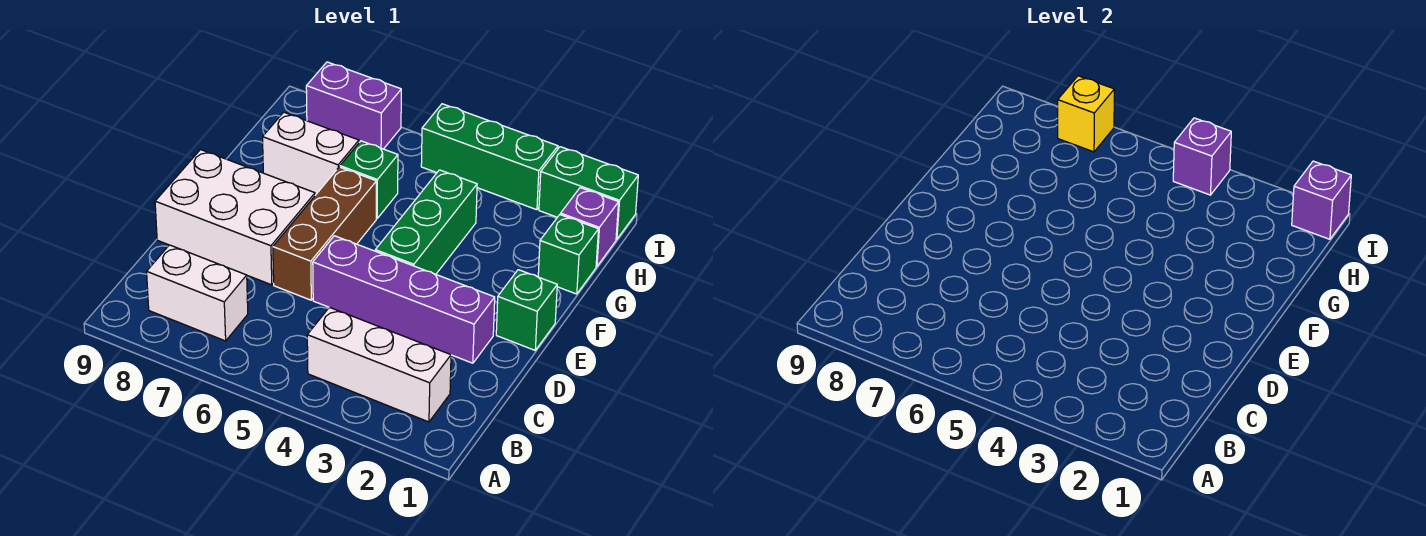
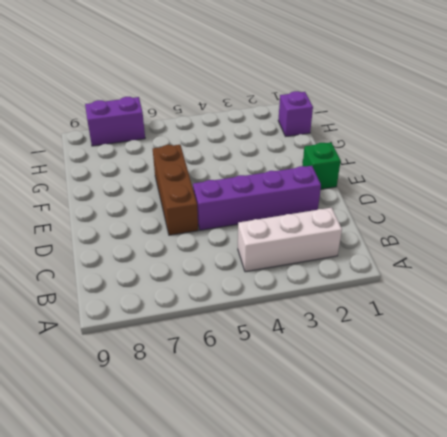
none -> white 1x2 brick [147,245,248,341]
none -> white 2x3 brick [155,150,315,285]
none -> green 1x3 brick [375,170,477,274]

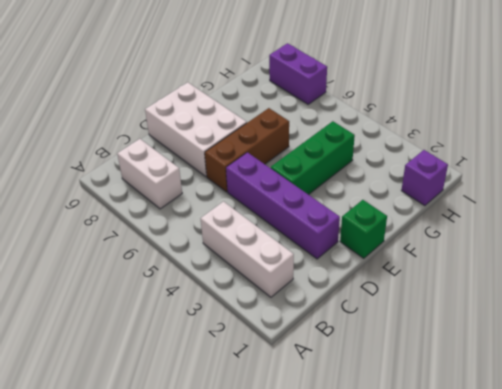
none -> green 1x1 brick [538,215,598,294]
none -> green 1x1 brick [340,141,398,218]
none -> white 1x2 brick [263,112,359,195]

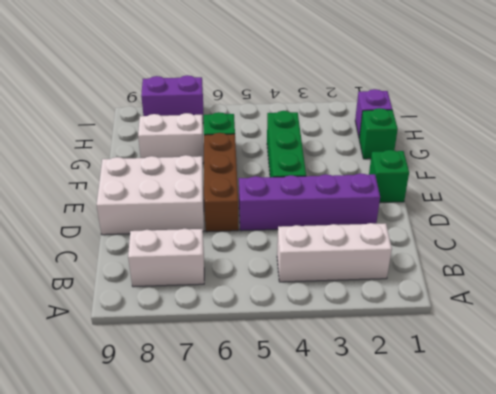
none -> green 1x2 brick [539,147,638,239]
none -> green 1x3 brick [421,104,558,210]
none -> purple 1x1 brick [1292,161,1351,239]

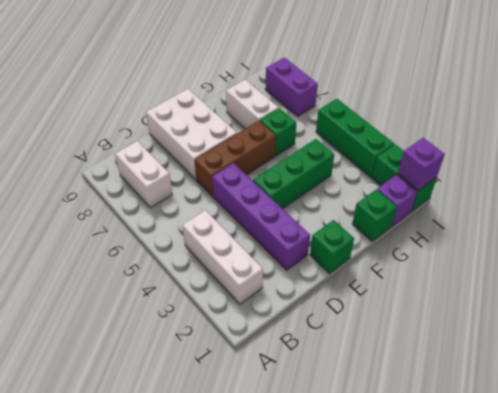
none -> purple 1x1 brick [1173,118,1231,195]
none -> yellow 1x1 brick [1058,76,1114,152]

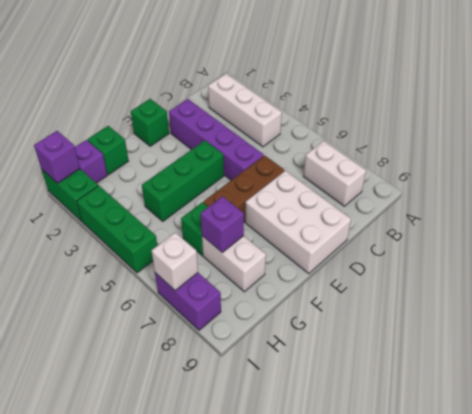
purple 1x1 brick [201,196,244,252] -> purple 1x1 brick moved to [1173,118,1231,195]
white 1x1 brick [152,232,198,290] -> yellow 1x1 brick [1058,76,1114,152]

